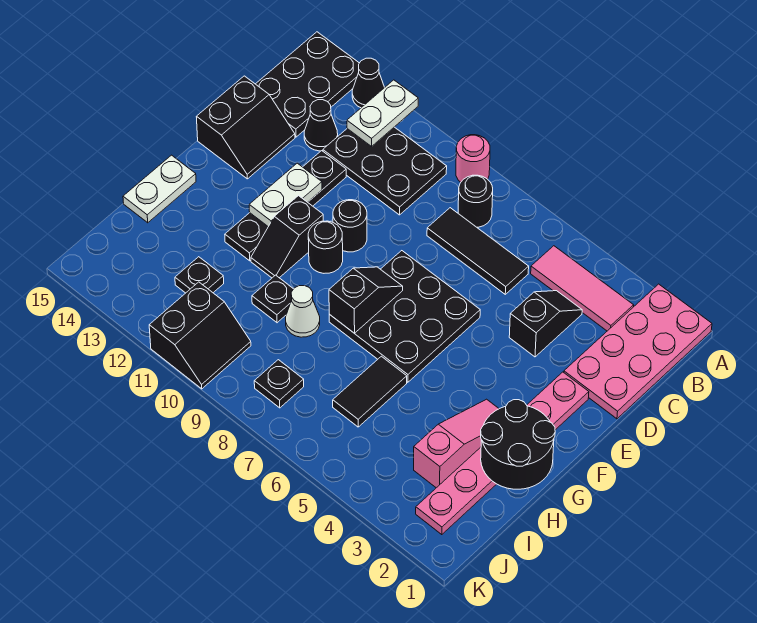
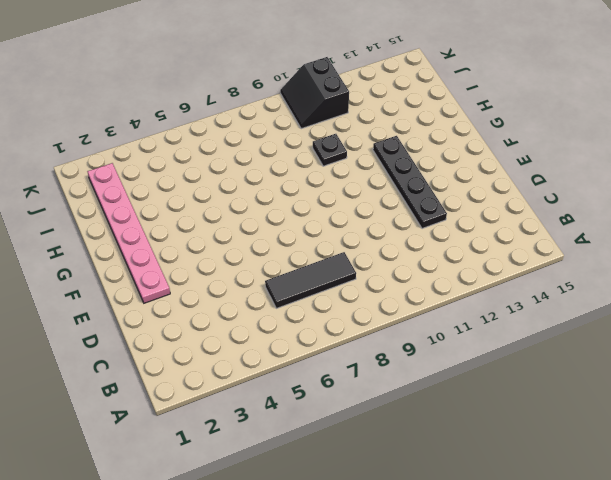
none -> pink 2x4 plate [564,284,712,419]
none -> pink 1x1 round brick [456,135,490,182]
none -> black 1x1 cone [352,58,385,108]

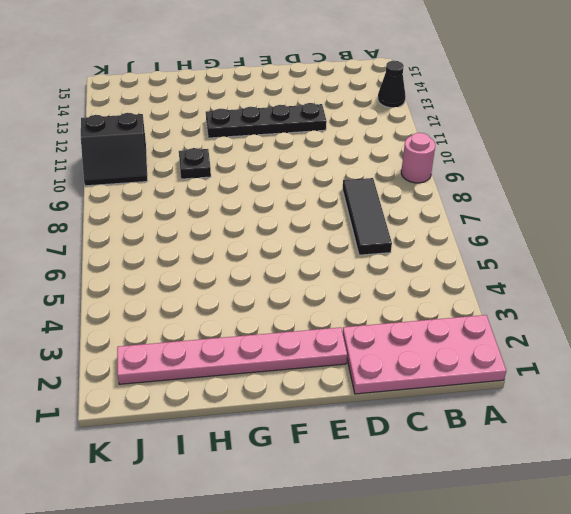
none -> black 2x3 plate [256,32,359,137]
none -> pink 1x3 tile [531,246,634,331]
none -> black 1x1 round brick [458,175,493,227]

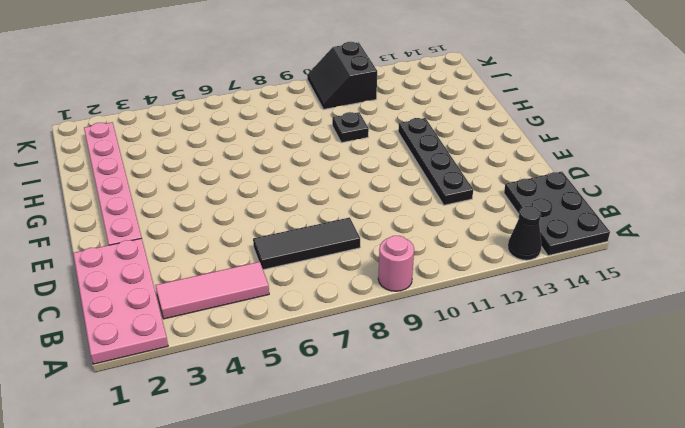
none -> black 1x1 round brick [458,175,493,227]
none -> black 2x3 plate [323,127,447,215]
none -> black 1x2 slope [509,291,582,357]

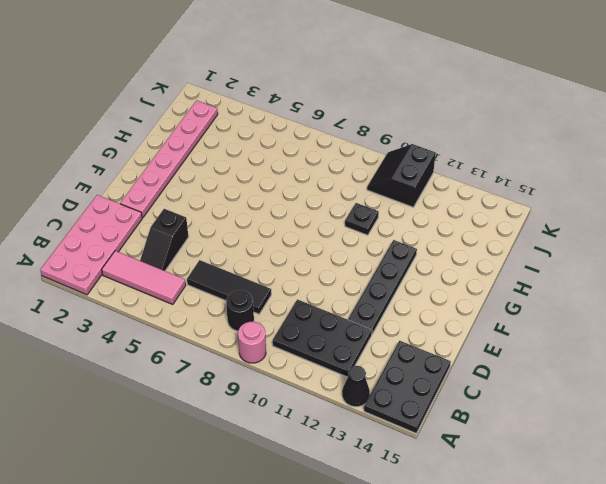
none -> black 1x1 cone [304,100,338,151]
none -> black 2x2 slope [197,76,295,179]
none -> black 3x3 plate [329,251,480,382]

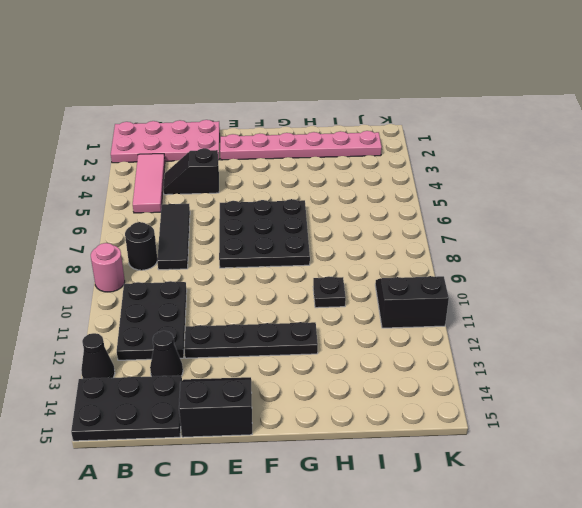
none -> black 1x1 round brick [333,200,367,252]
none -> black 1x1 round brick [308,221,343,273]
none -> black 1x2 slope [251,196,323,278]

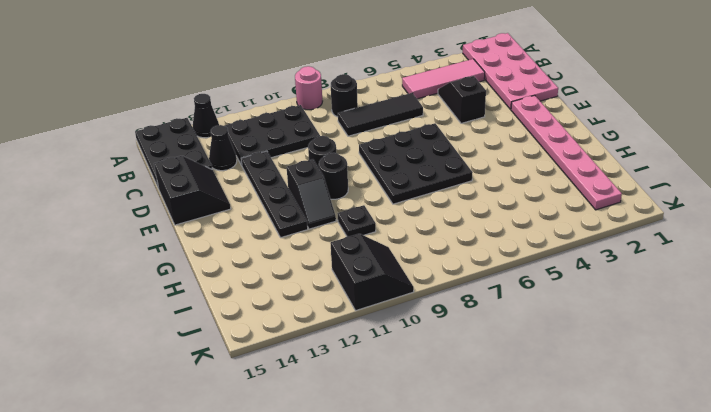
none -> pink 1x3 slope [414,399,499,488]
none -> white 1x2 plate [123,155,196,223]
none -> black 1x2 tile [333,356,407,427]

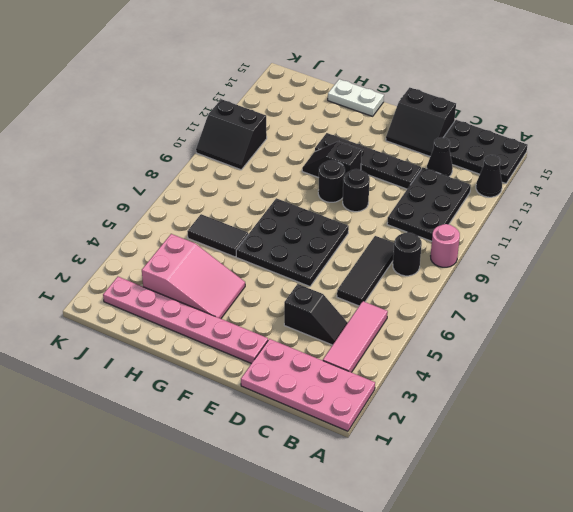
pink 2x3 slope [142,234,245,319] -> pink 1x3 slope [414,399,499,488]
none -> white 1x1 cone [286,286,320,337]
none -> black 1x1 plate [252,275,293,323]
none -> black 1x1 plate [175,257,224,293]

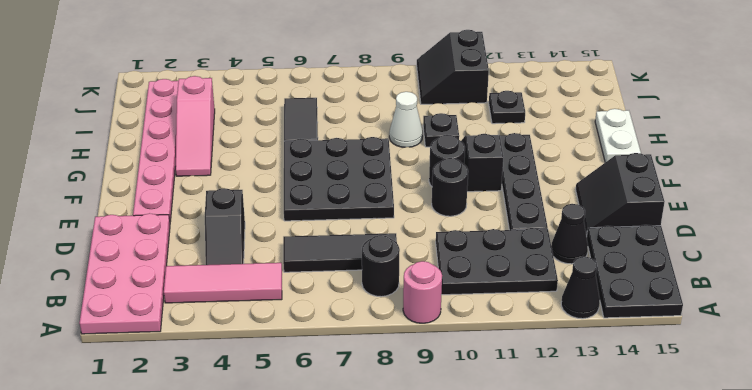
none -> black 1x1 plate [254,360,304,408]
none -> white 1x2 plate [347,80,418,146]
none -> white 1x2 plate [249,163,322,227]

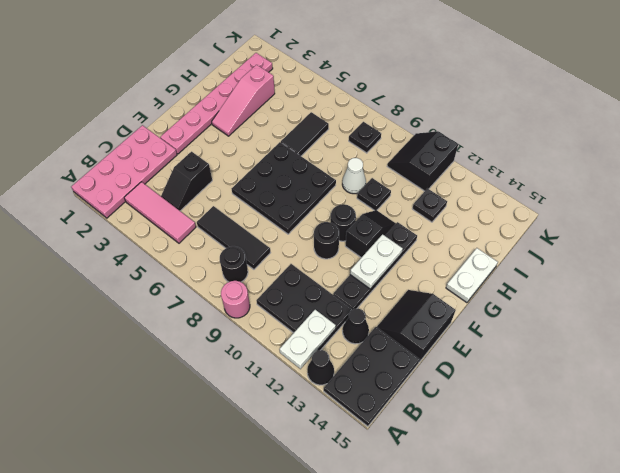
none -> black 1x2 slope [329,267,403,333]
none -> black 2x2 round brick [481,400,555,489]

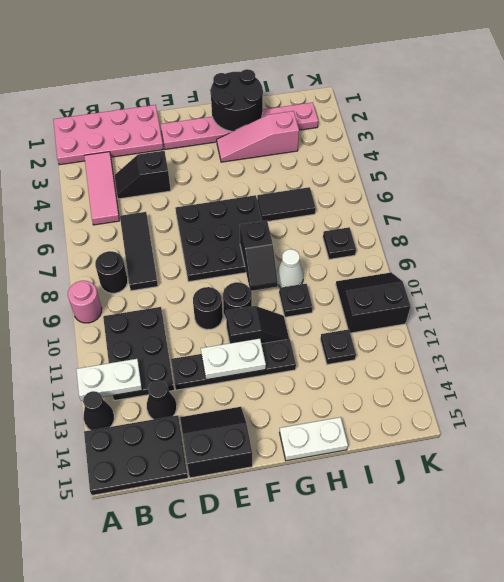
black 1x2 slope [240,220,278,291] -> black 1x2 slope turned to [329,267,403,333]

